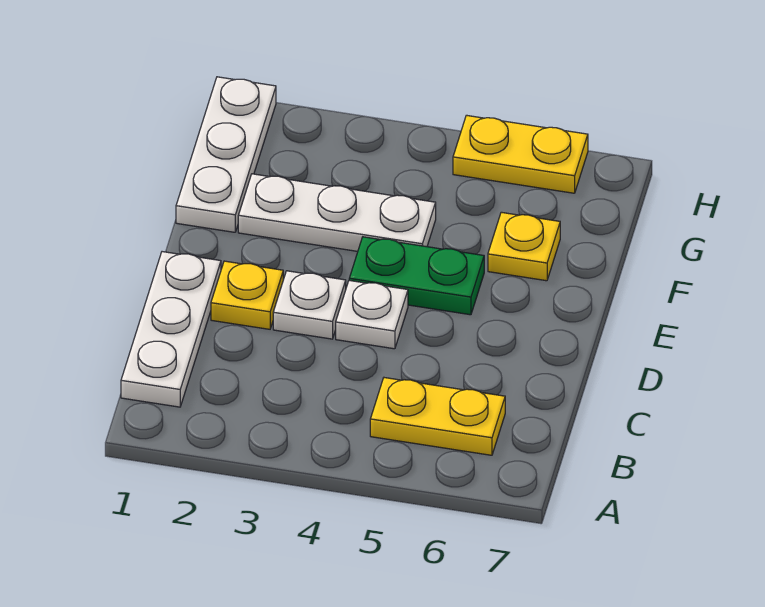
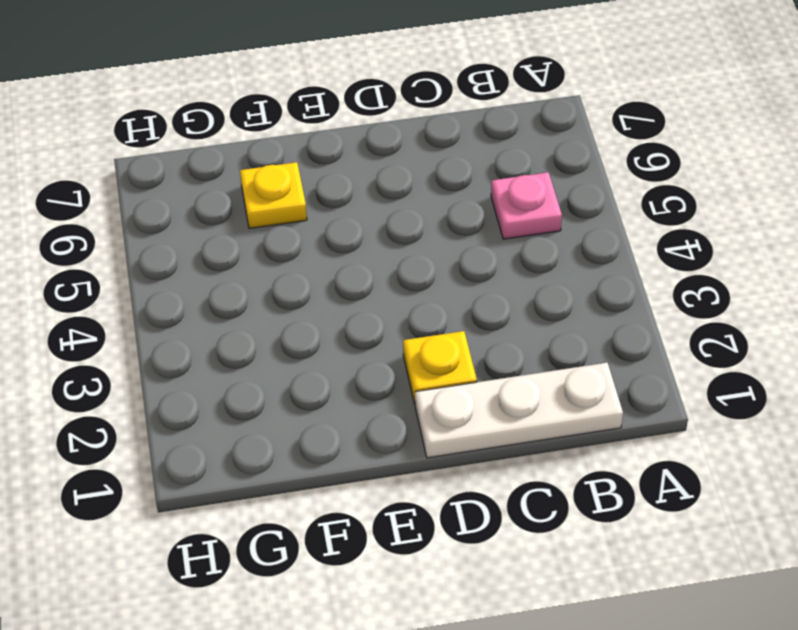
pink 1x1 plate [491,172,562,239] -> yellow 1x2 plate [370,378,505,455]
none -> white 1x1 plate [273,271,346,339]
none -> white 1x1 plate [336,281,408,349]

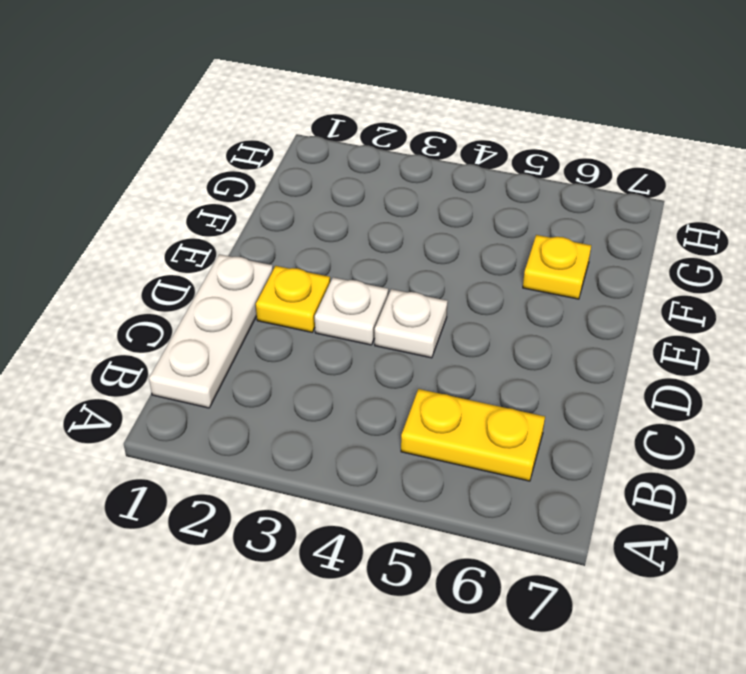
none -> green 1x2 plate [349,237,484,315]
none -> white 1x3 plate [176,77,276,232]

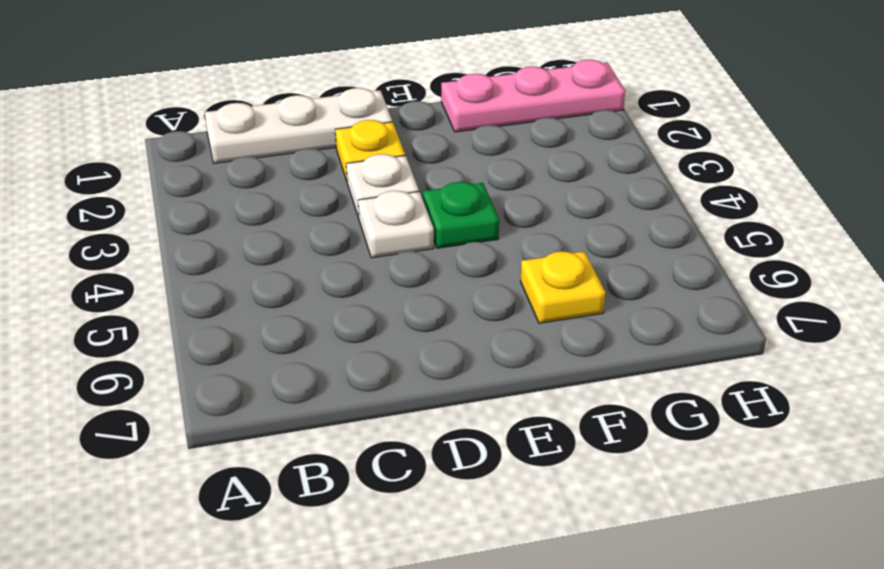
green 1x1 plate [423,182,499,248] -> green 1x2 plate [349,237,484,315]
pink 1x3 plate [441,60,625,132] -> white 1x3 plate [176,77,276,232]
none -> yellow 1x2 plate [370,378,505,455]
none -> white 1x3 plate [238,174,436,251]

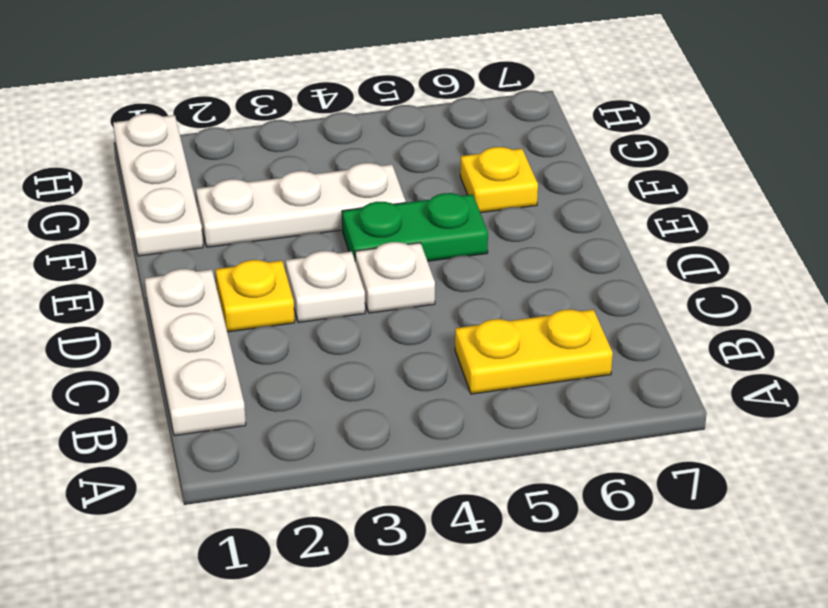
none -> yellow 1x2 plate [453,115,588,193]

